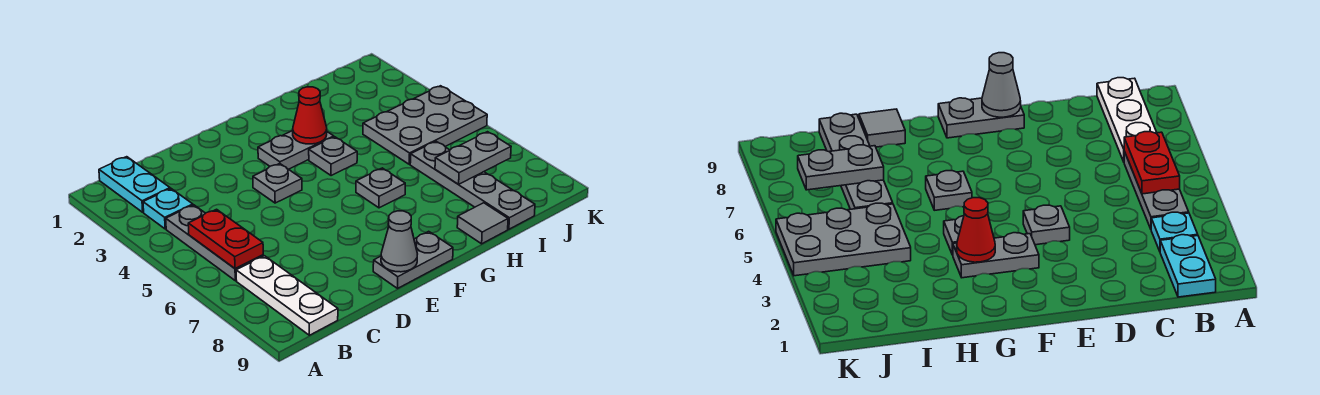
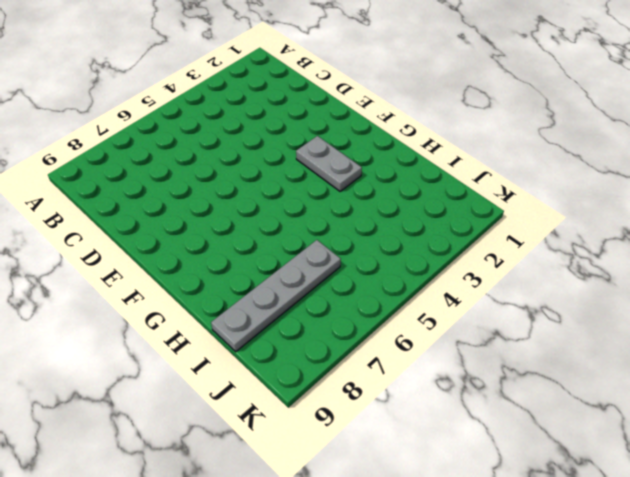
none -> cyan 1x2 plate [99,157,170,212]
none -> cyan 1x1 plate [143,189,193,229]
none -> grey 1x3 plate [166,205,263,281]

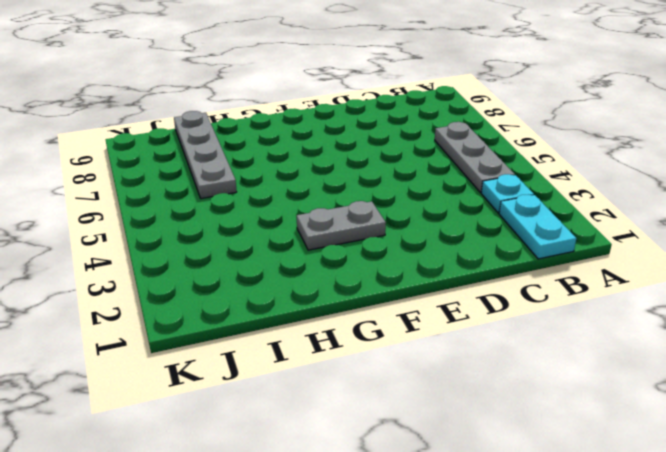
none -> white 1x3 plate [236,256,338,335]
none -> grey 1x1 plate [253,163,302,203]
none -> grey 1x2 plate [373,231,453,288]

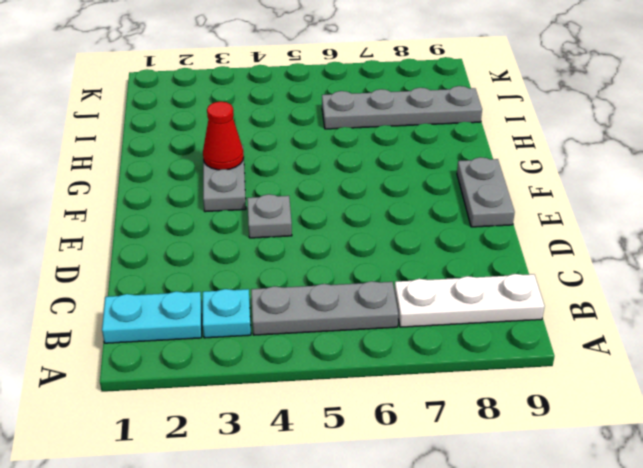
none -> grey 1x1 plate [309,137,357,176]
none -> grey 1x1 plate [356,168,405,208]
none -> grey 1x1 tile [457,203,508,244]

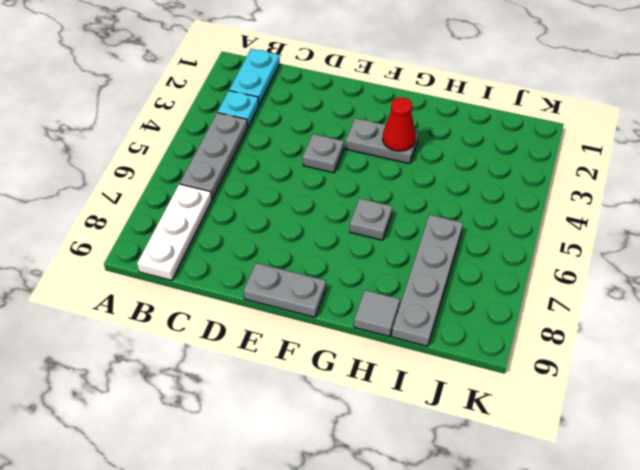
none -> grey 1x1 plate [309,137,357,176]
none -> grey 2x3 plate [363,86,487,164]
none -> red 1x2 plate [188,209,263,268]

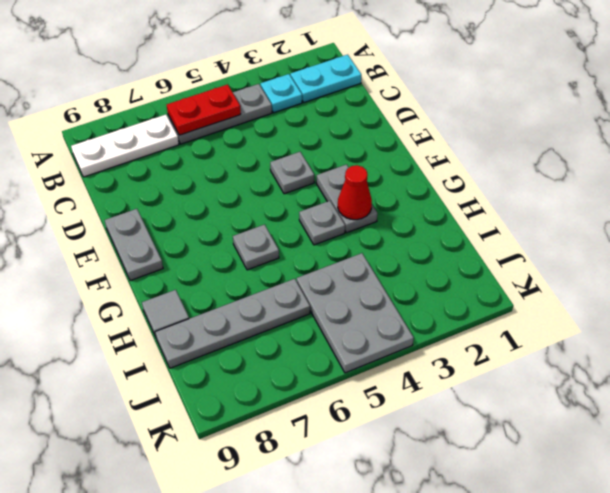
none -> grey 1x1 cone [381,211,417,272]
none -> grey 1x2 plate [435,132,511,184]

